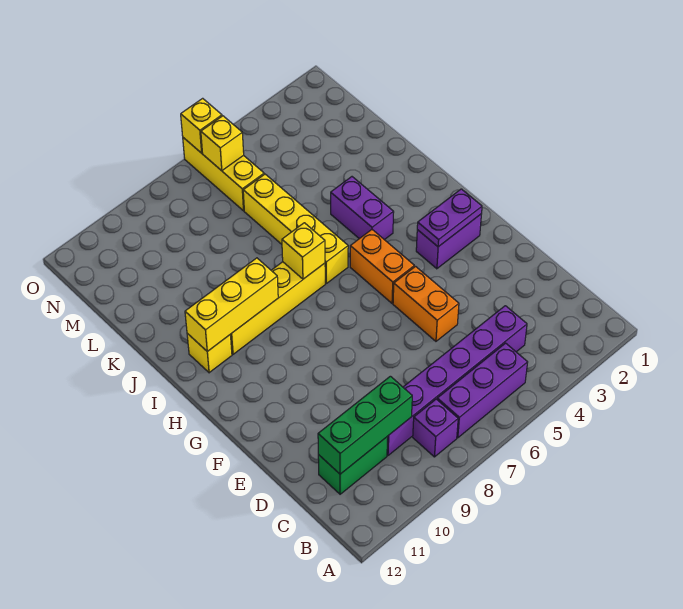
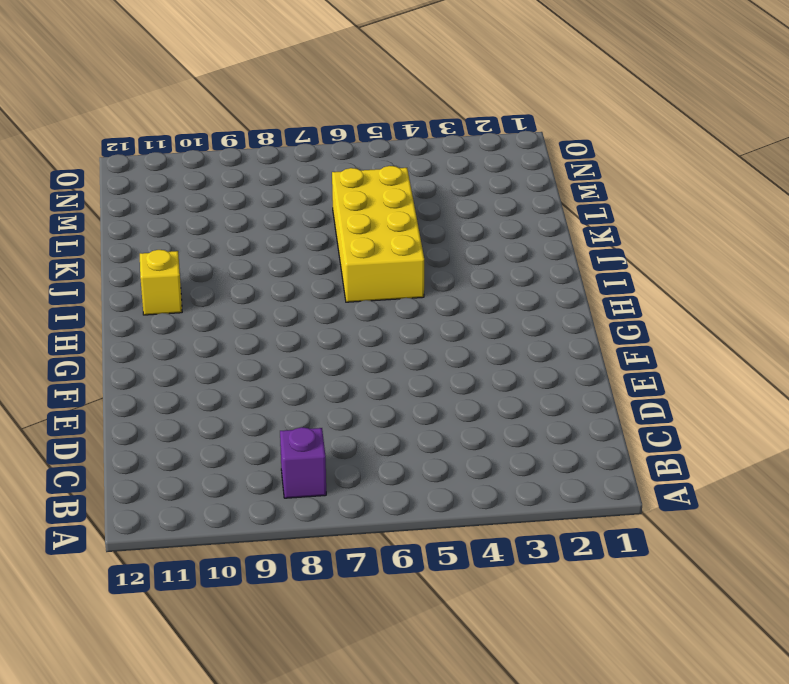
yellow 2x4 brick [332,166,424,302] -> yellow 1x4 brick [243,174,348,283]
none -> purple 1x3 brick [437,343,528,438]
none -> purple 1x6 brick [387,306,527,455]
none -> green 1x2 brick [318,437,388,494]

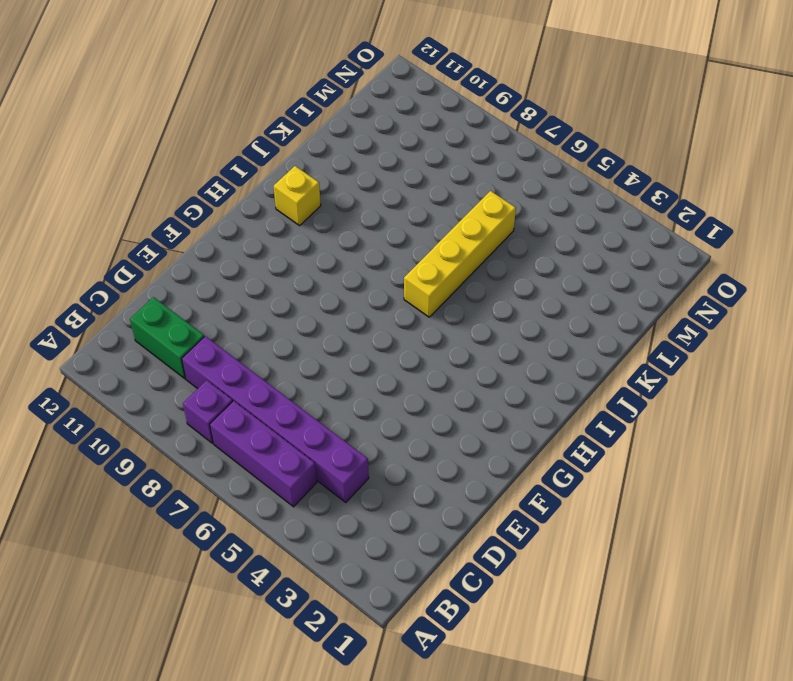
none -> orange 1x2 brick [393,267,459,341]
none -> purple 1x2 brick [416,214,481,269]
none -> orange 1x2 brick [350,230,414,303]

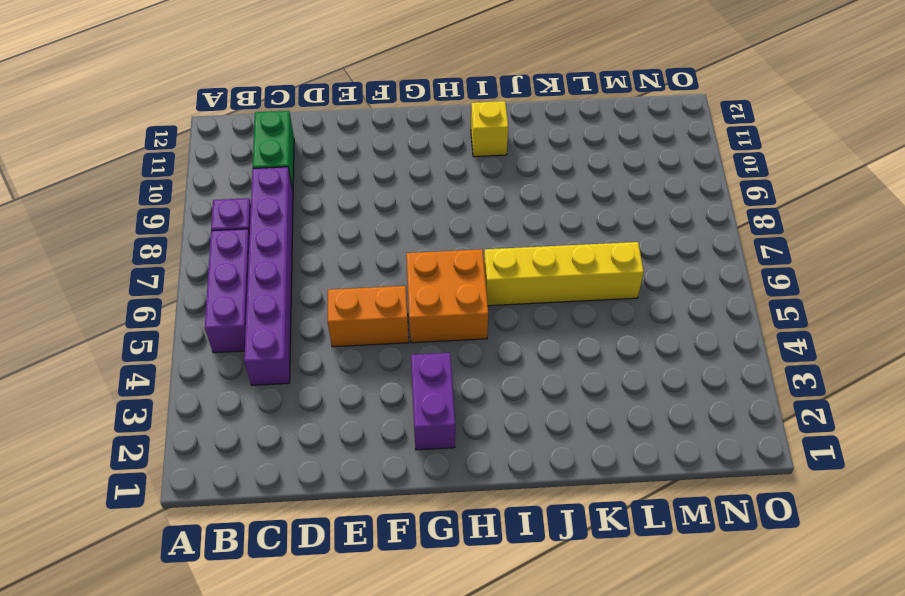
orange 2x2 brick [406,249,488,343] -> orange 1x2 brick [350,230,414,303]
none -> purple 1x2 brick [331,177,394,240]
none -> yellow 1x4 brick [230,262,325,354]
none -> yellow 1x3 brick [183,138,264,211]

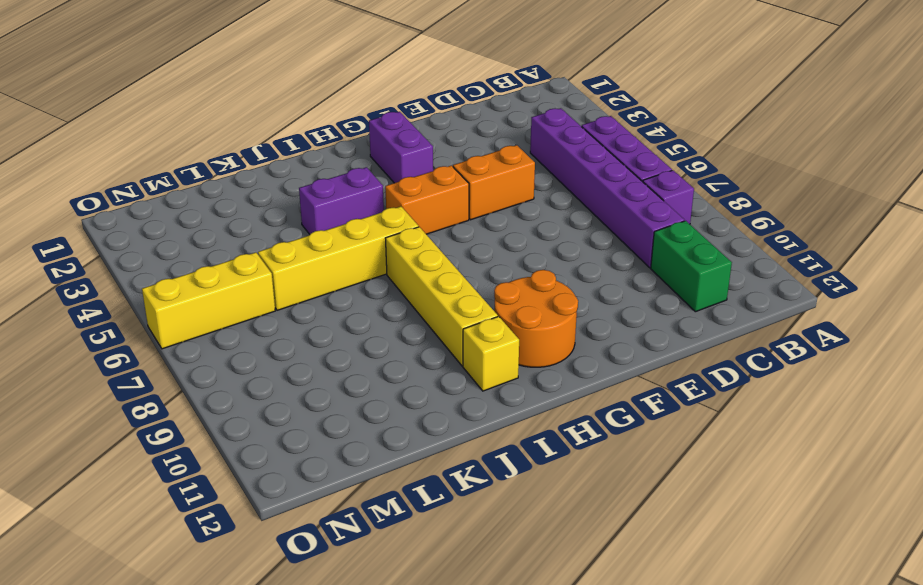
orange 2x2 round brick [494,270,578,367] -> none
none -> green 1x3 brick [318,376,412,474]
none -> purple 1x2 plate [417,189,482,247]
none -> yellow 1x1 brick [282,223,325,279]

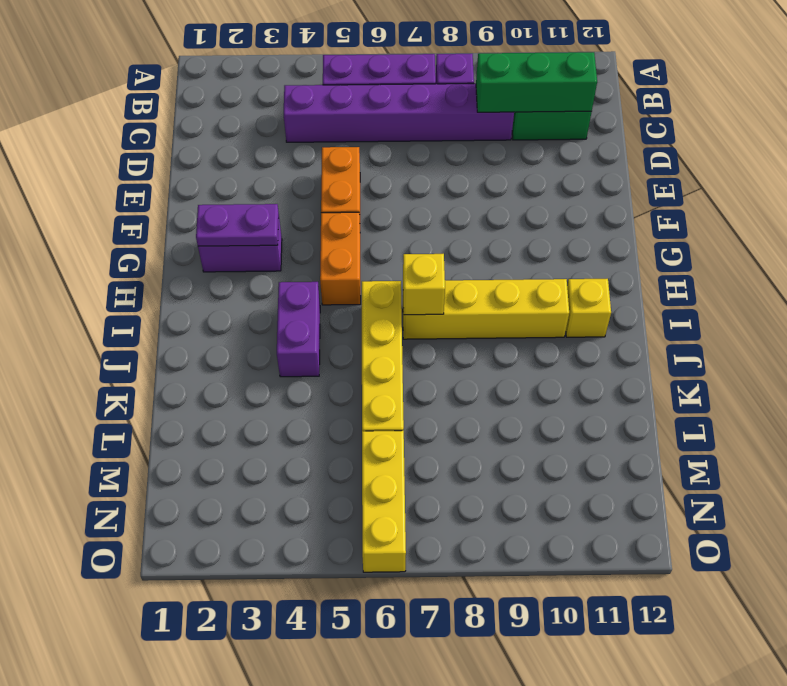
none -> yellow 1x3 brick [185,258,278,351]
none -> yellow 1x1 brick [201,116,244,171]
none -> yellow 1x1 brick [181,98,222,153]

